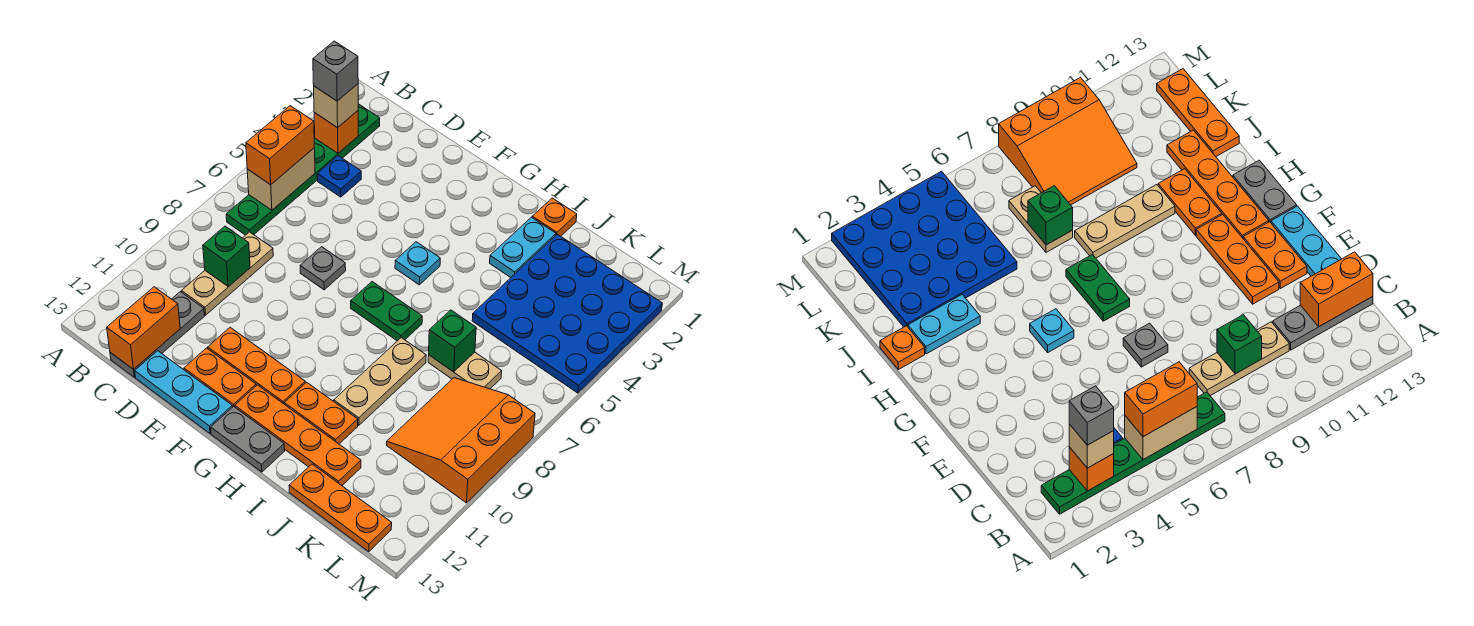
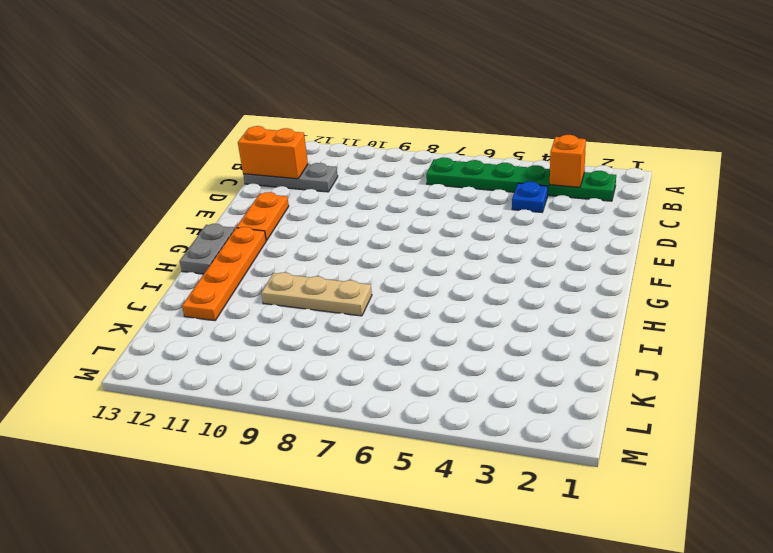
none -> tan 1x3 plate [182,232,273,315]
none -> cyan 1x3 plate [135,351,232,433]
none -> grey 1x1 plate [300,247,346,290]

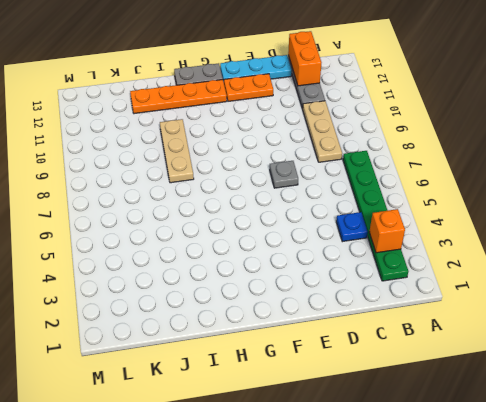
none -> orange 1x3 plate [208,327,305,404]
none -> cyan 1x1 plate [395,242,440,285]
none -> green 1x2 plate [351,282,422,341]

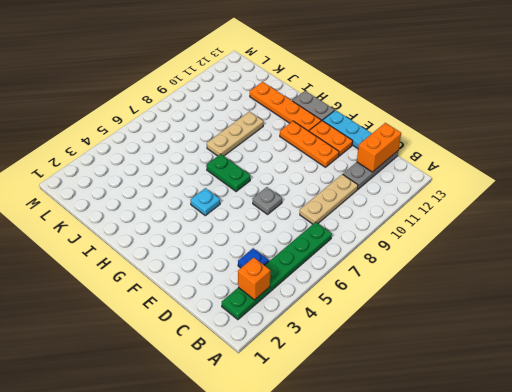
none -> orange 1x2 plate [284,382,358,444]
none -> orange 1x1 plate [532,198,577,236]
none -> cyan 1x2 plate [490,217,556,278]

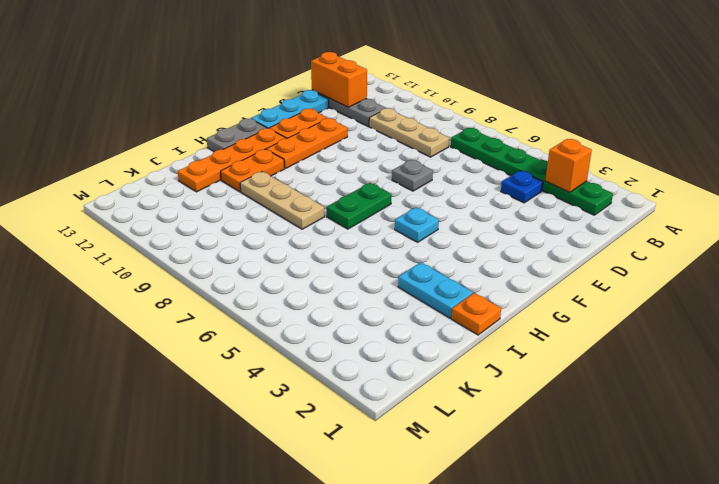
none -> blue 4x4 plate [472,234,662,393]
none -> tan 1x2 plate [428,352,502,389]
none -> orange 1x3 plate [289,464,392,552]

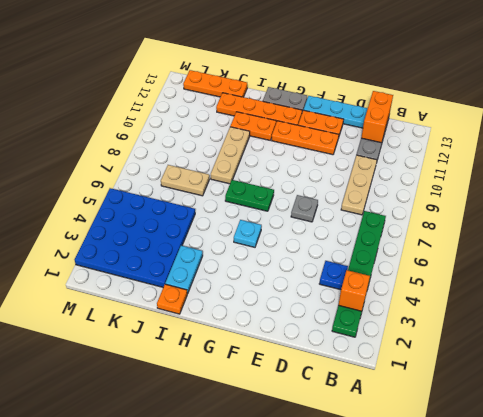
none -> orange 3x3 slope [387,378,535,503]
none -> tan 1x2 brick [247,148,315,210]
none -> green 1x1 brick [203,226,250,287]

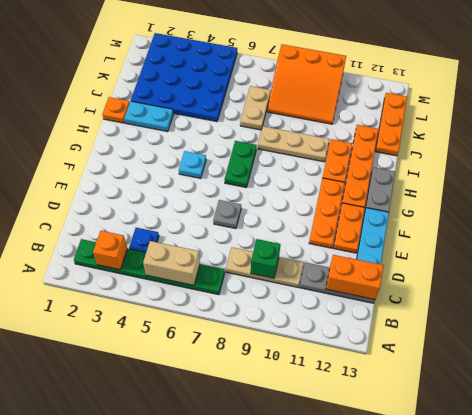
none -> green 1x1 brick [429,310,476,372]
none -> tan 1x1 brick [314,84,358,128]
none -> orange 1x2 brick [246,106,314,185]

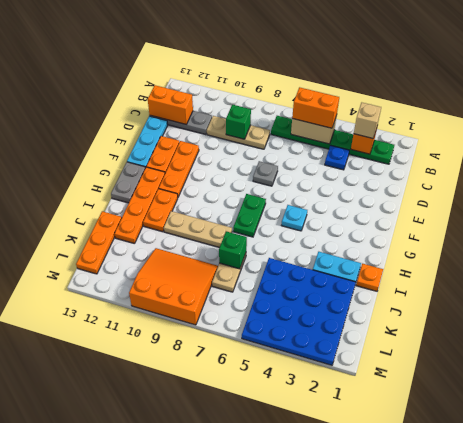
none -> grey 1x1 brick [313,41,358,101]

